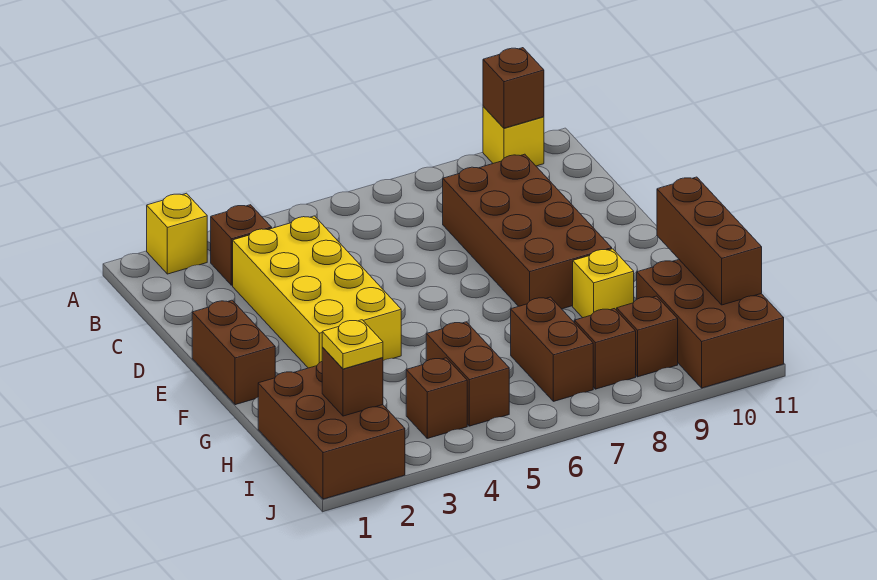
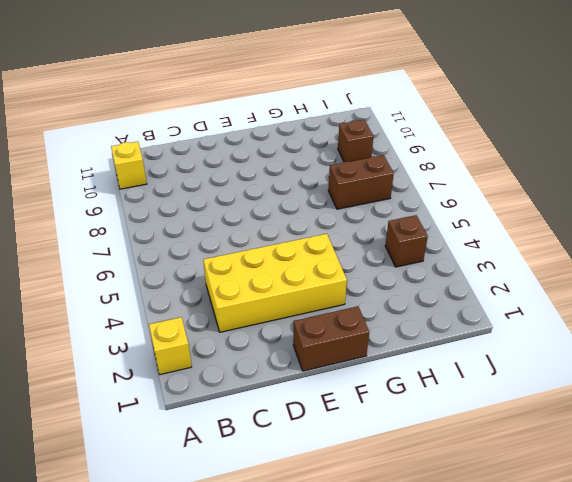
none -> brown 1x1 brick [211,205,272,285]
none -> brown 2x4 brick [443,154,612,309]
none -> yellow 1x1 brick [573,249,634,318]

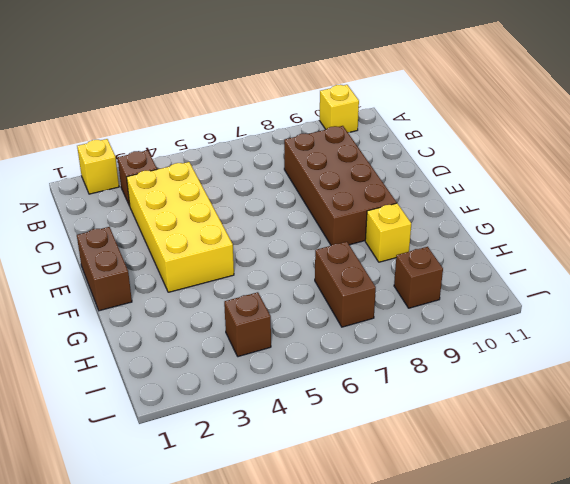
none -> brown 2x3 brick [258,362,405,499]
none -> brown 1x2 brick [426,322,509,426]
none -> brown 2x3 brick [637,259,784,388]

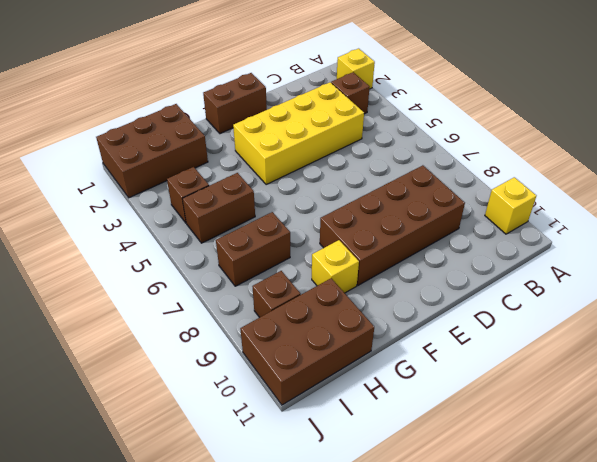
none -> brown 1x1 brick [575,309,636,389]
none -> brown 1x1 brick [483,48,544,128]
none -> brown 1x3 brick [657,177,762,305]

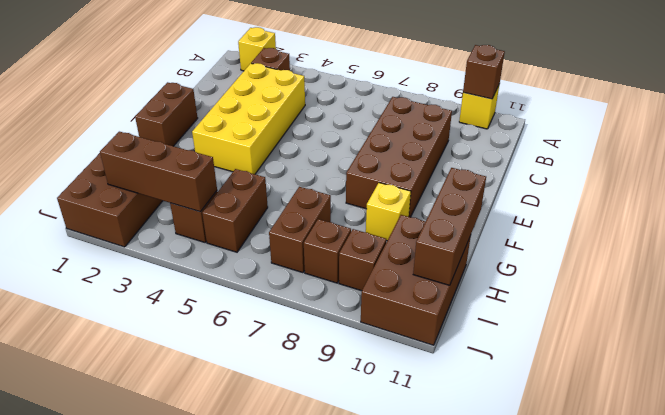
brown 1x3 brick [100,132,217,212] -> brown 1x1 brick [322,347,383,416]
none -> yellow 1x1 plate [322,320,383,369]

